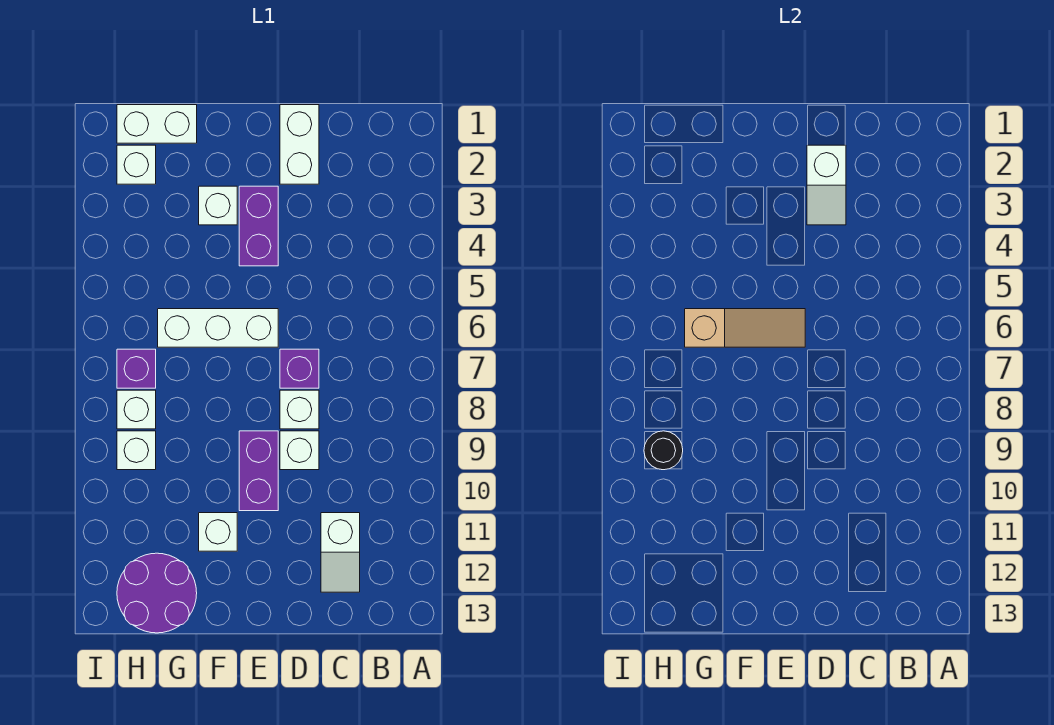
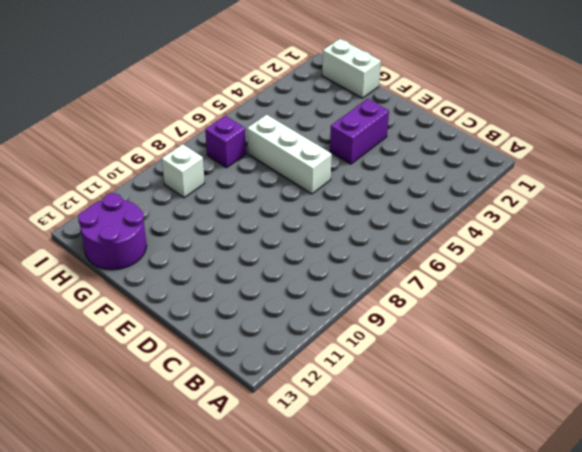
none -> white 1x2 slope [321,513,360,592]
none -> white 1x2 brick [280,105,319,184]
none -> purple 1x1 brick [280,349,319,388]

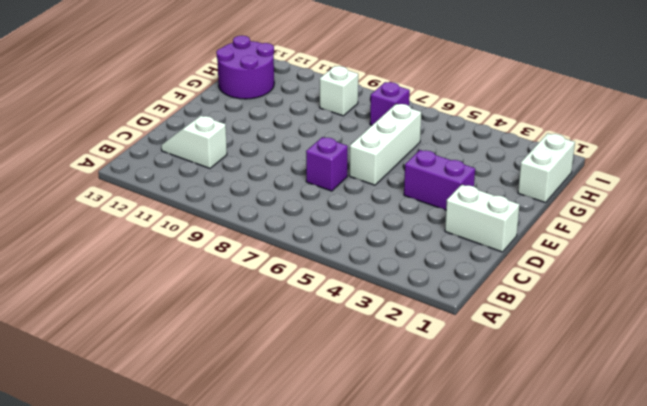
none -> white 1x1 brick [280,390,319,429]
none -> white 1x1 brick [280,431,319,470]
none -> purple 1x2 brick [239,431,278,511]

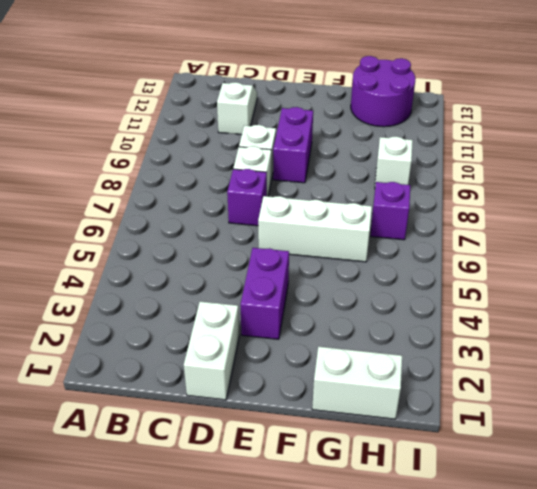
none -> white 1x1 brick [199,186,237,225]
none -> white 1x1 brick [199,513,237,551]
none -> white 1x1 brick [117,145,156,184]

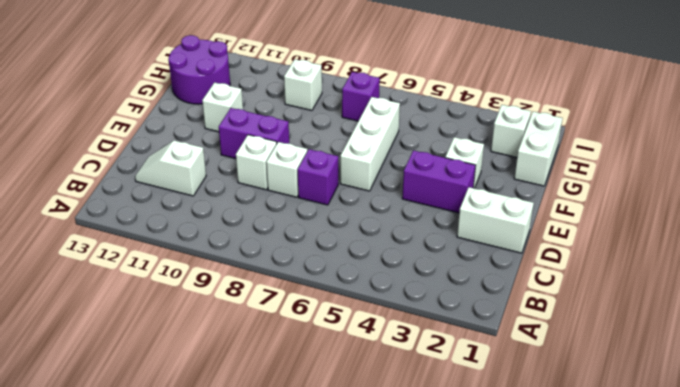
none -> white 1x1 brick [117,390,156,429]
none -> white 1x2 slope [807,145,846,225]
none -> tan 1x3 slope [685,309,805,347]

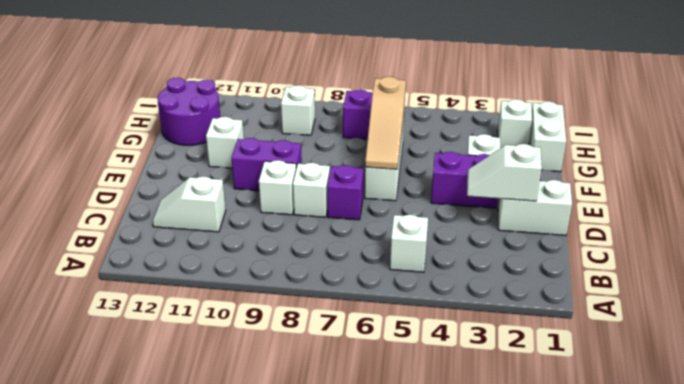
white 1x1 brick [390,215,428,272] -> white 1x1 brick moved to [117,390,156,429]
none -> black 1x1 round brick [644,431,683,470]

